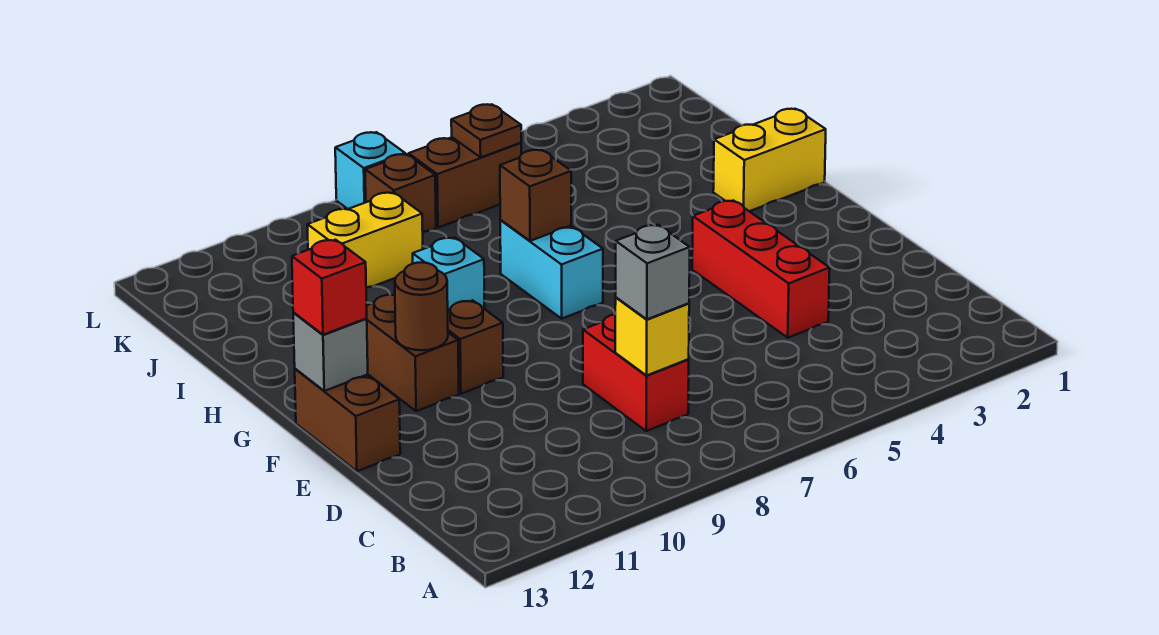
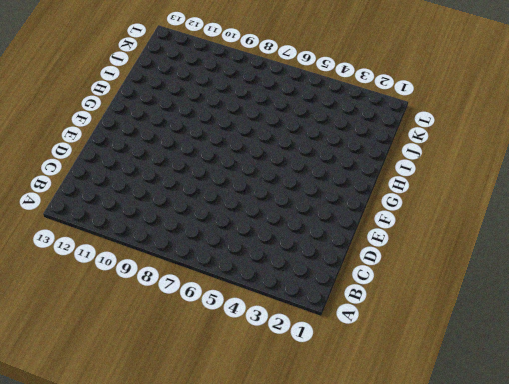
none -> red 1x2 brick [583,314,689,431]
none -> red 1x3 brick [692,200,830,338]
none -> brown 1x2 brick [295,369,400,471]

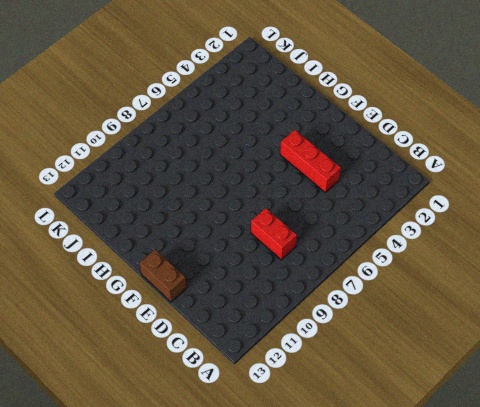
none -> brown 1x1 brick [448,300,503,394]
none -> brown 1x2 brick [366,295,459,411]
none -> cyan 1x2 brick [500,220,603,319]

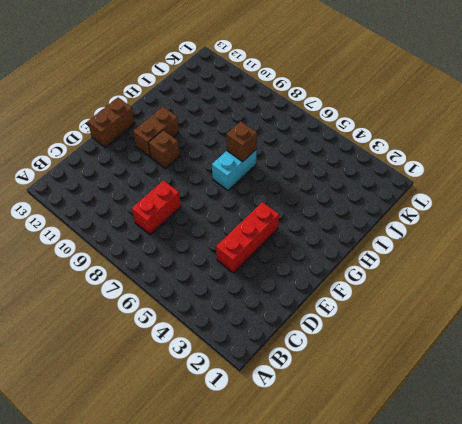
none -> yellow 1x2 brick [713,109,826,211]
none -> cyan 1x1 brick [413,237,485,310]
none -> yellow 1x2 brick [307,192,423,288]

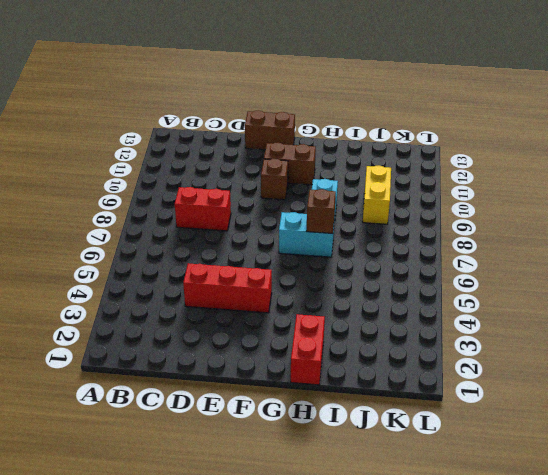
red 1x2 brick [291,314,325,385] -> yellow 1x2 brick [713,109,826,211]
none -> brown 1x2 brick [409,137,521,228]
none -> brown 1x1 brick [365,154,436,232]
none -> cyan 1x1 brick [335,132,405,209]

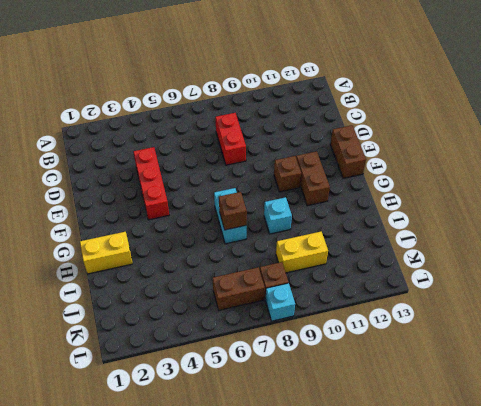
none -> yellow 1x1 brick [615,298,689,375]
none -> brown 1x1 round brick [395,262,448,350]
none -> grey 1x1 brick [293,312,368,391]

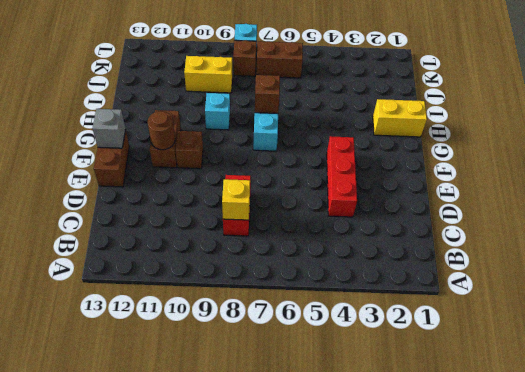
none -> brown 1x1 plate [451,104,521,157]
none -> grey 1x1 brick [616,225,690,319]
none -> red 1x1 brick [292,240,367,335]

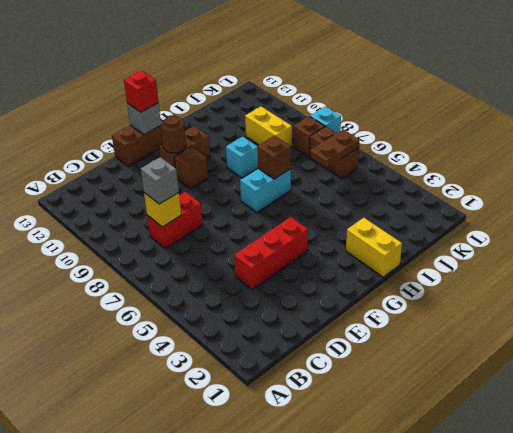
brown 1x2 plate [310,130,359,168] -> brown 1x1 plate [451,104,521,157]

